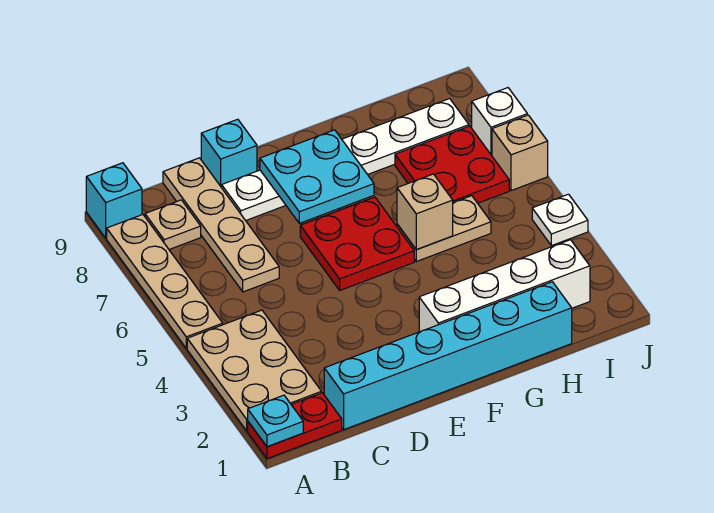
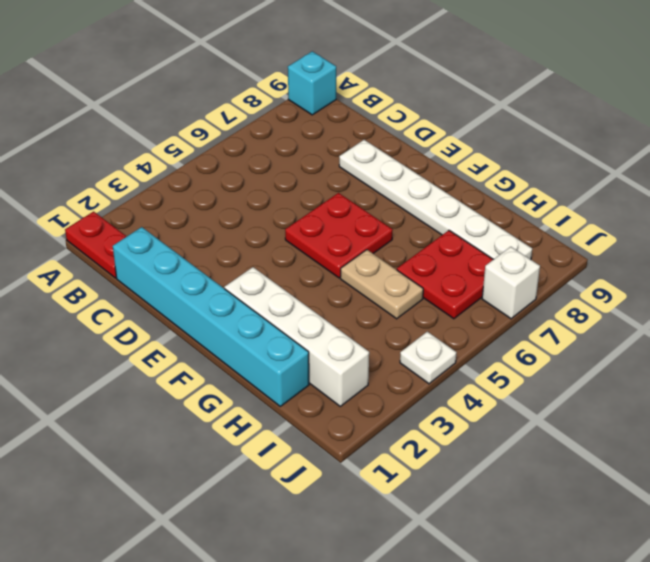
none -> tan 2x3 plate [187,310,322,431]
none -> tan 1x4 plate [107,215,223,348]
none -> tan 1x1 plate [145,200,201,249]

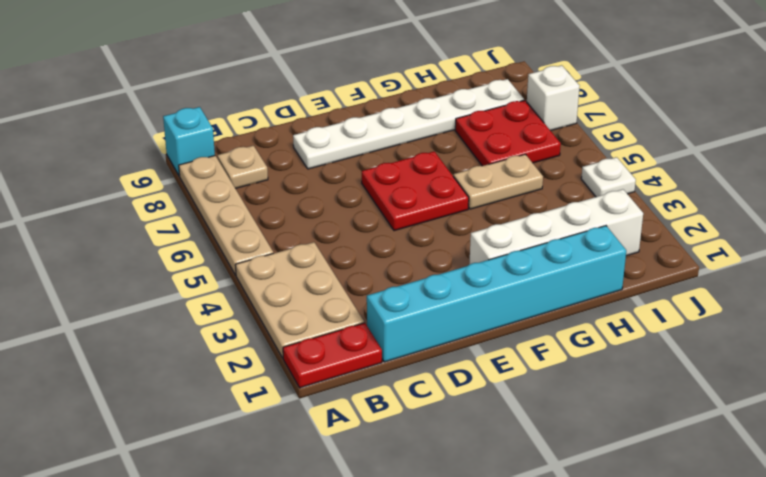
none -> tan 1x4 plate [163,158,279,292]
none -> cyan 1x1 brick [201,119,257,188]
none -> tan 1x1 brick [492,115,548,191]

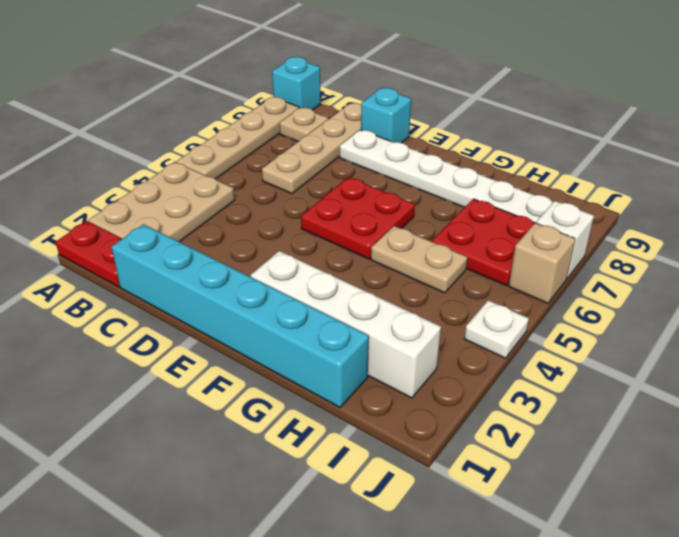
none -> cyan 1x1 plate [248,395,303,447]
none -> cyan 2x2 plate [260,130,374,223]
none -> tan 1x1 brick [397,174,453,250]

